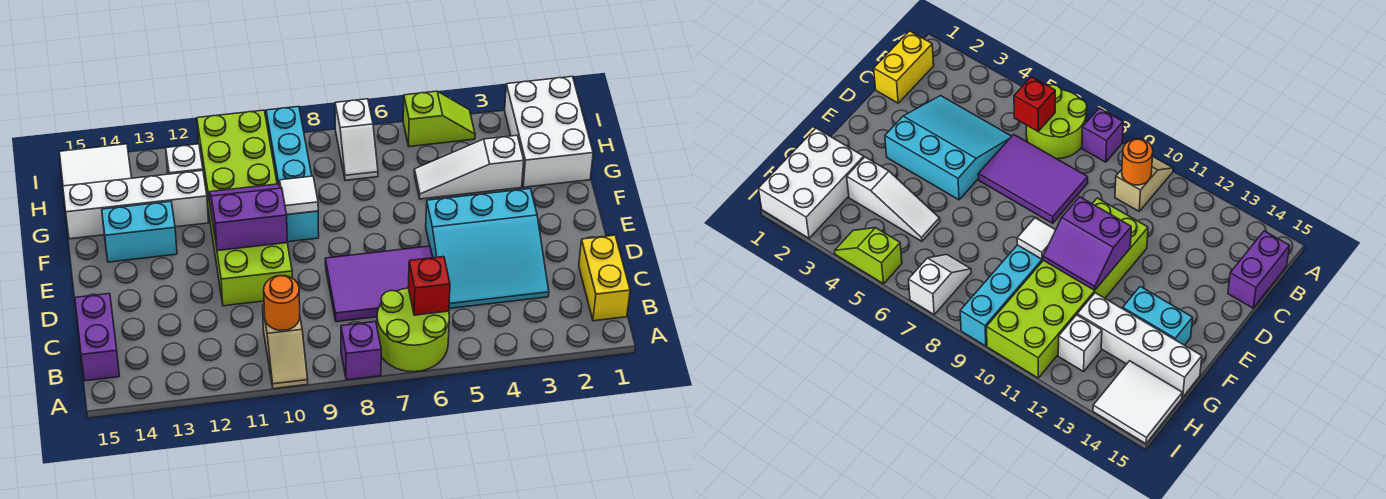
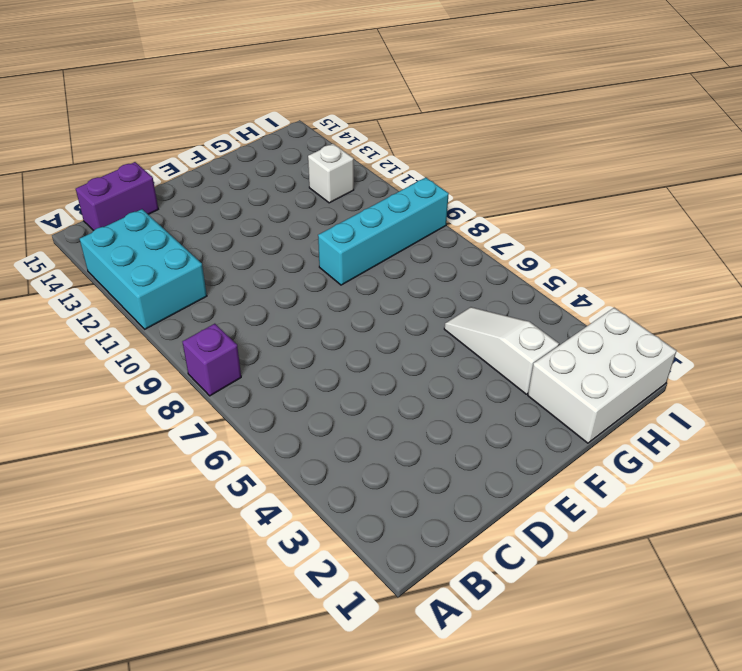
cyan 2x3 brick [80,209,207,329] -> none
none -> lime 2x2 round brick [377,288,450,372]
none -> tan 1x2 slope [263,305,308,389]
none -> yellow 1x2 brick [579,235,630,321]

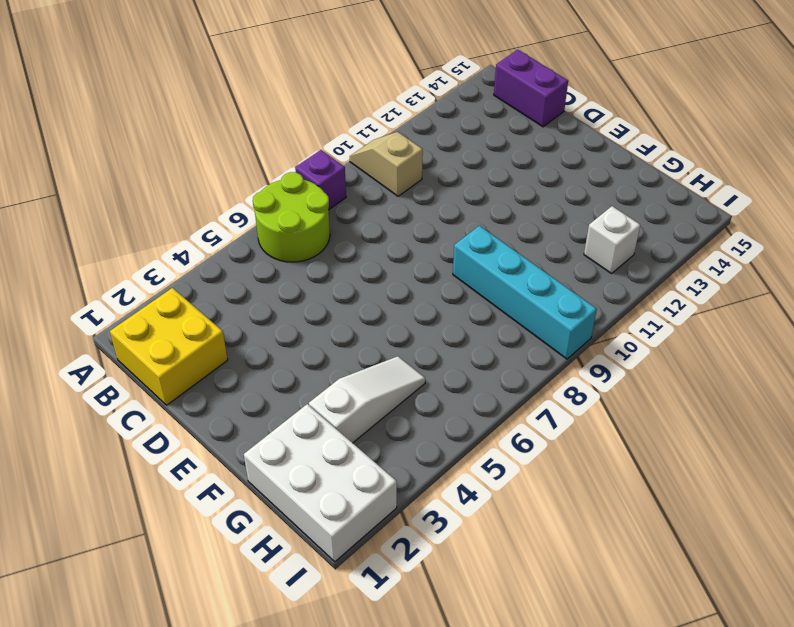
yellow 2x2 brick [110,288,228,405] -> yellow 1x2 brick [579,235,630,321]
none -> cyan 3x3 slope [426,189,549,308]
none -> purple 2x3 tile [325,246,433,322]
none -> lime 2x6 brick [197,110,292,306]

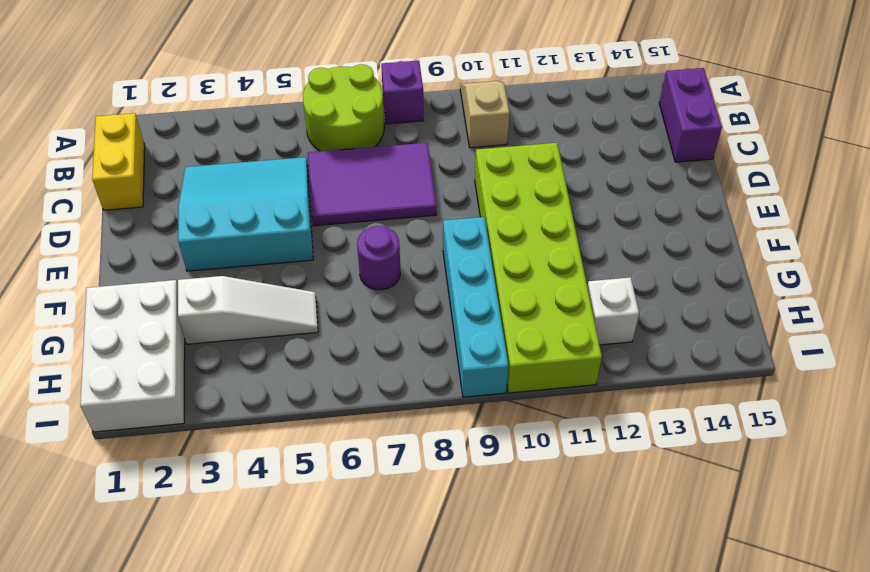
purple 1x1 round brick [357,226,400,290] -> none
none -> cyan 1x2 brick [102,201,177,262]
none -> white 1x4 brick [63,170,209,239]
none -> white 1x2 slope [335,99,378,180]

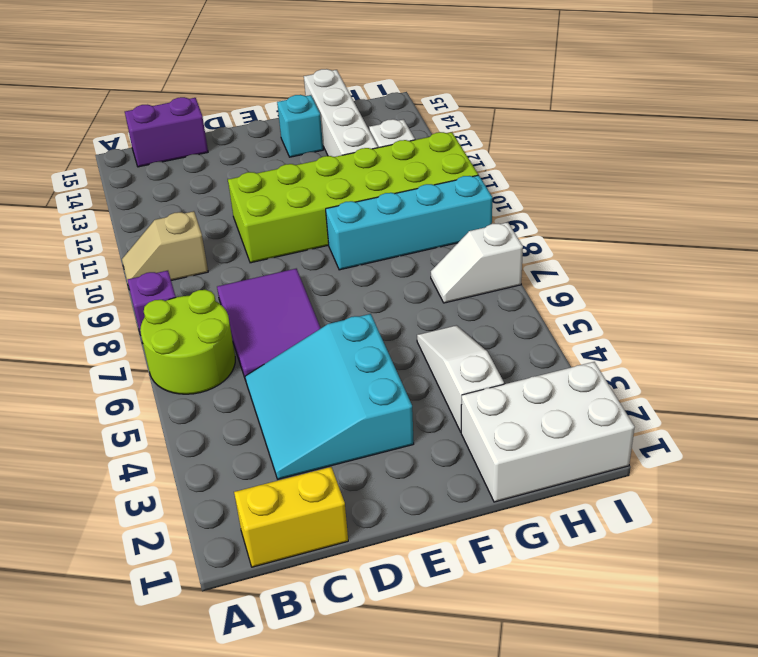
cyan 1x1 brick [277,95,323,157] -> cyan 1x2 brick [102,201,177,262]
none -> white 2x2 tile [59,144,131,186]
none -> lime 1x2 slope [403,91,475,147]
none -> red 1x1 brick [408,257,450,315]

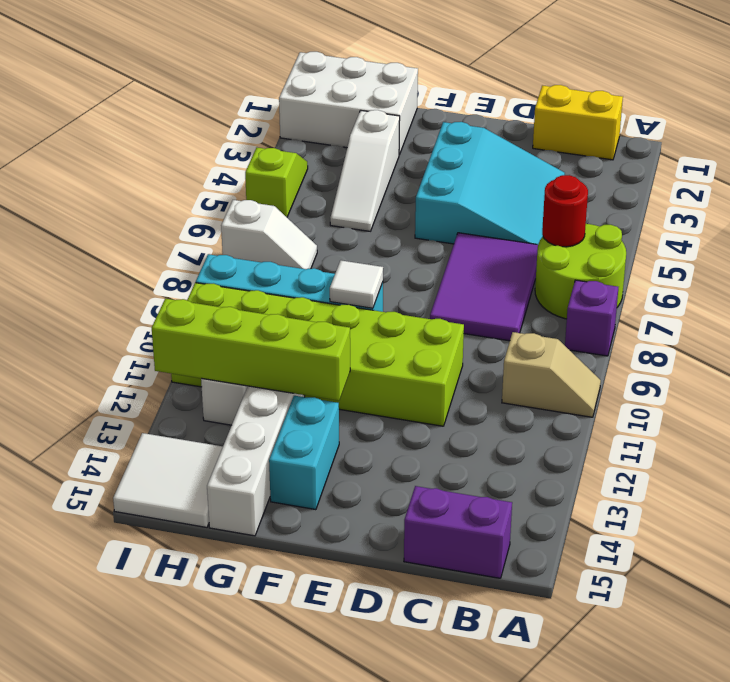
red 1x1 round brick [542,175,588,247] -> red 1x1 brick [408,257,450,315]
lime 1x4 brick [152,299,350,401] -> none
none -> orange 1x1 round brick [264,276,300,330]
none -> purple 2x2 slope [209,184,287,251]

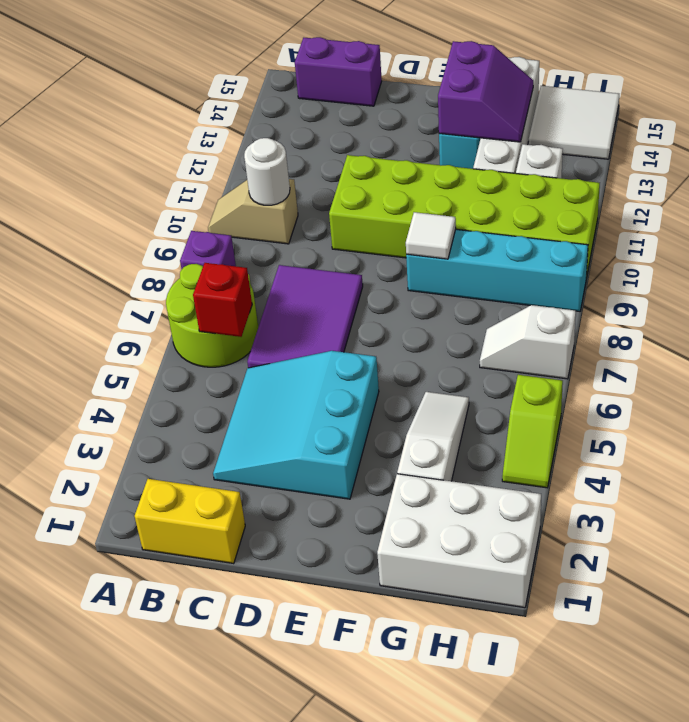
white 1x1 round brick [244,138,290,205] -> orange 1x1 round brick [264,276,300,330]
purple 2x2 slope [438,41,533,142] -> purple 2x2 slope moved to [209,184,287,251]

